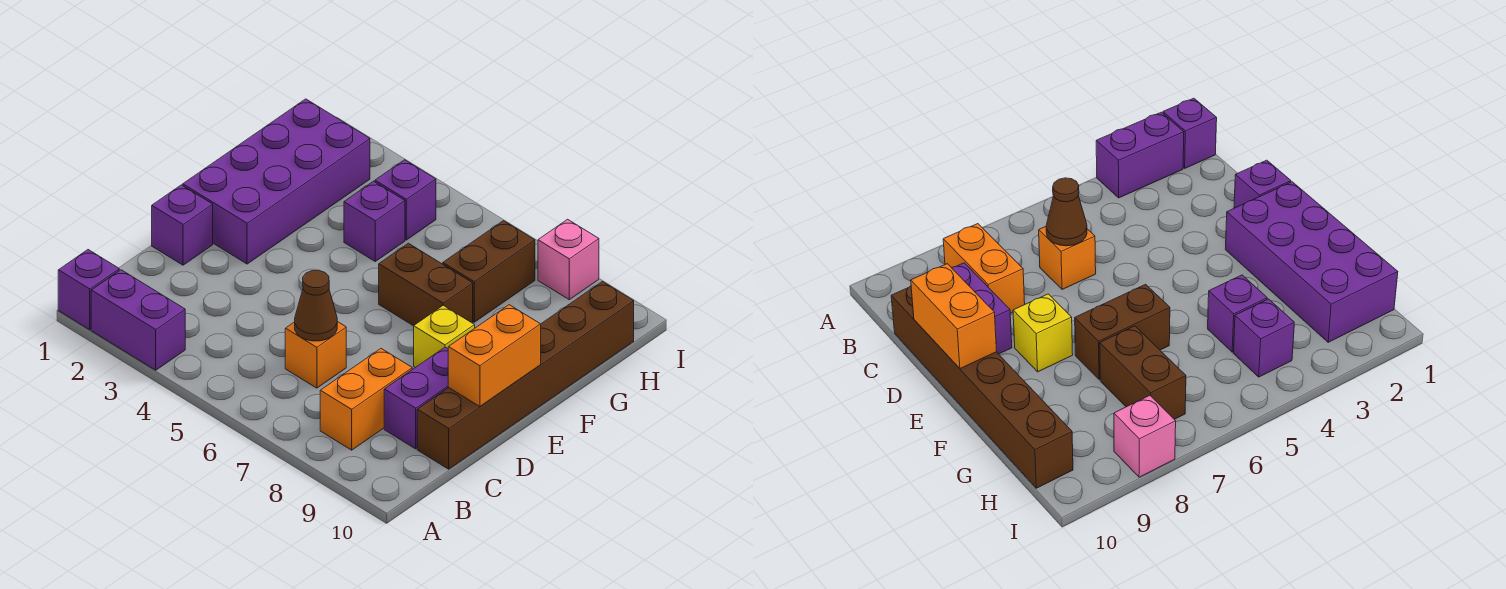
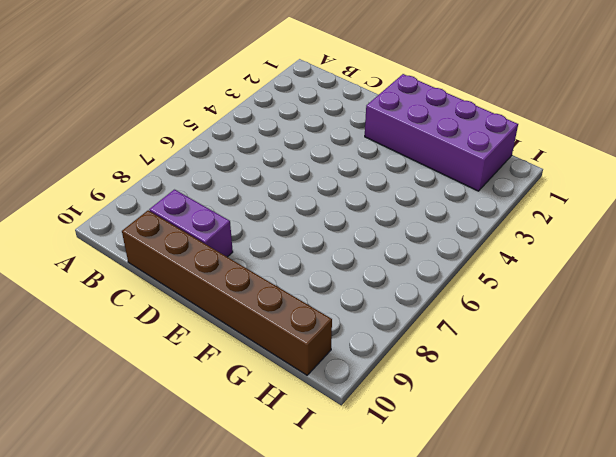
none -> purple 1x1 brick [58,250,119,330]
none -> purple 1x2 brick [91,270,185,370]
none -> orange 1x2 brick [320,349,412,450]

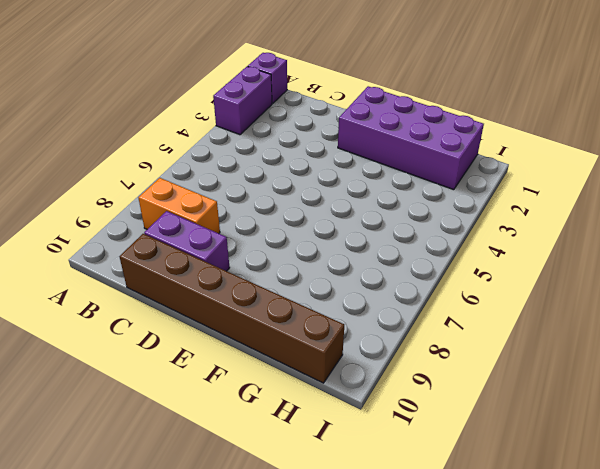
none -> orange 1x1 brick [285,322,346,388]
none -> purple 1x1 brick [152,185,213,265]
none -> yellow 1x1 brick [414,305,475,368]

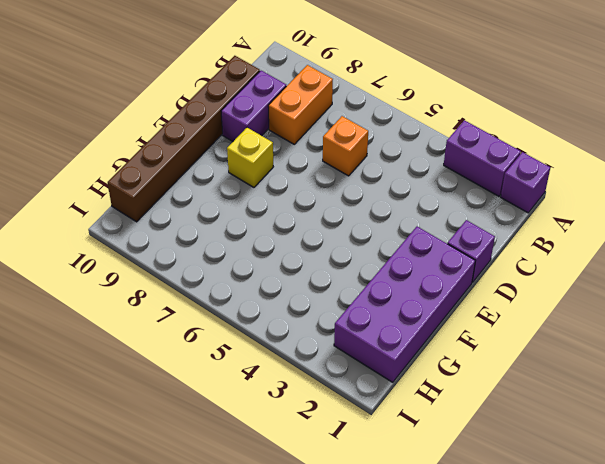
none -> brown 1x2 brick [379,243,473,326]
none -> purple 1x1 brick [344,181,405,261]
none -> brown 1x2 brick [443,221,535,322]

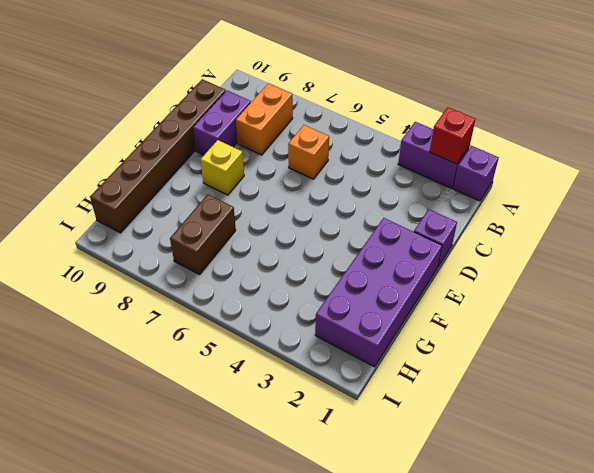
red 1x1 brick [430,107,475,164] -> none
none -> brown 1x2 brick [379,243,473,326]
none -> purple 1x1 brick [344,181,405,261]
none -> purple 1x1 brick [375,160,436,240]

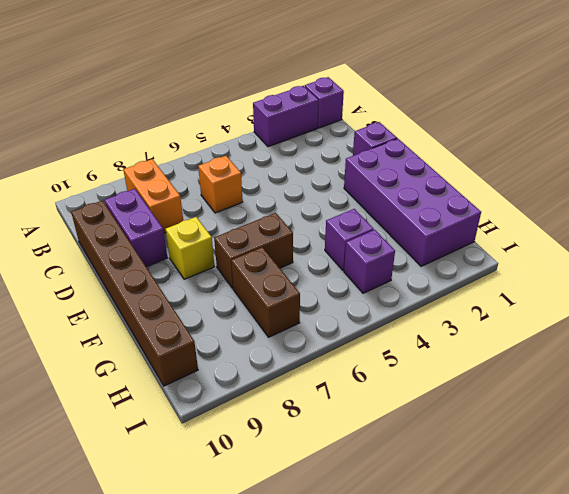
none -> pink 1x1 brick [538,219,599,300]
none -> brown 1x1 cone [295,270,337,341]
none -> orange 1x2 brick [448,305,541,406]

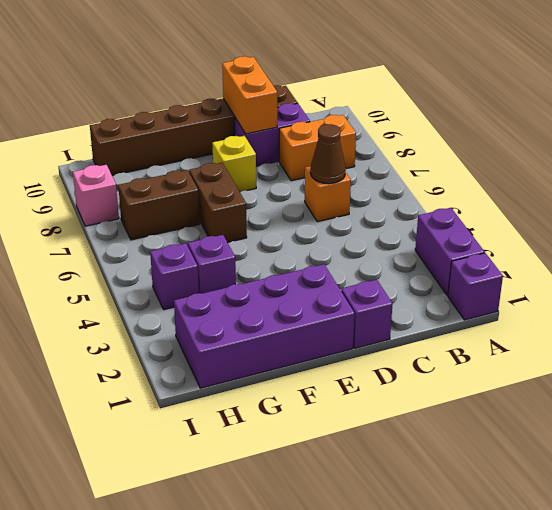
orange 1x2 brick [222,56,277,134] -> orange 1x2 brick turned to [448,305,541,406]

